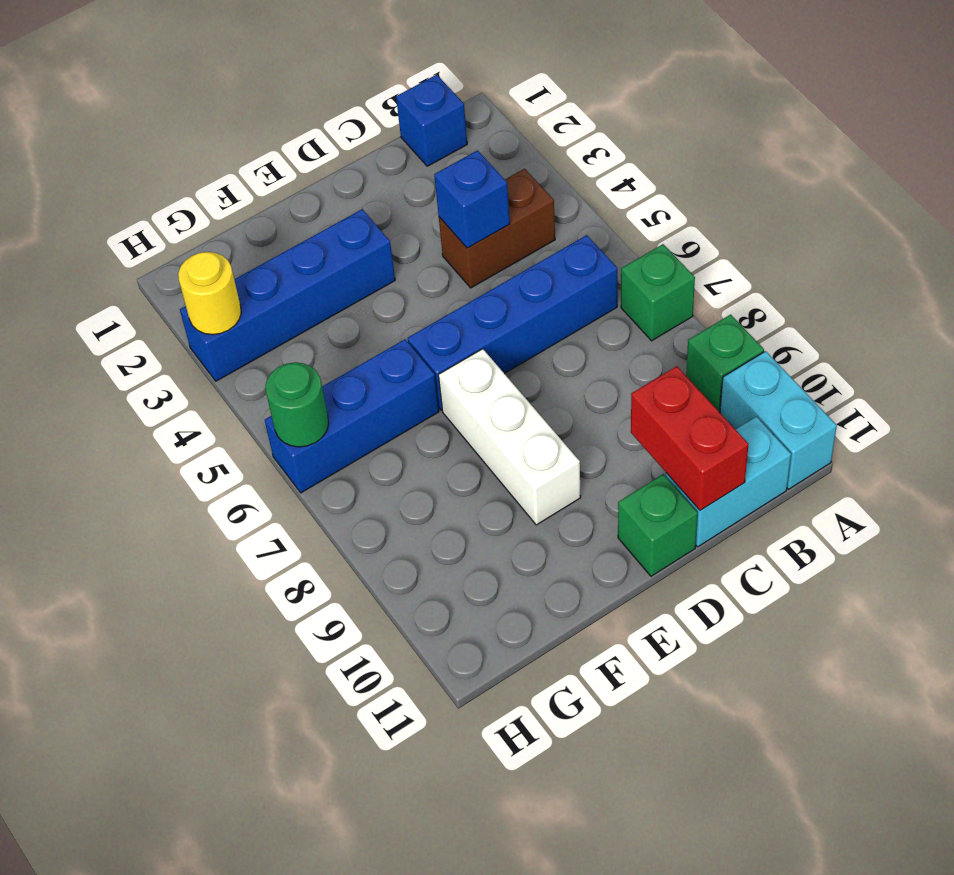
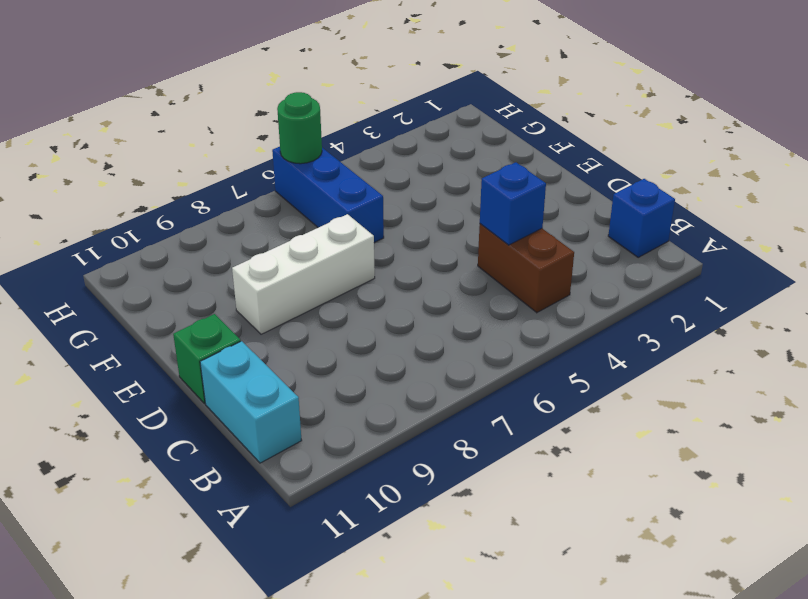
none -> green 1x1 brick [621,244,695,341]
none -> green 1x1 brick [686,315,764,412]
none -> cyan 1x2 brick [720,351,837,489]

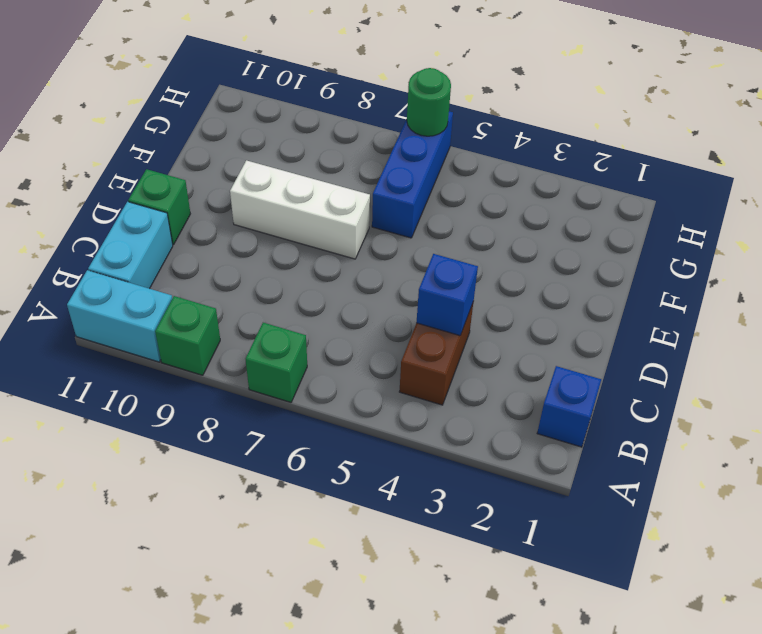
none -> blue 1x4 brick [408,235,618,410]
none -> blue 1x4 brick [180,209,395,381]
none -> red 1x2 brick [631,366,749,510]

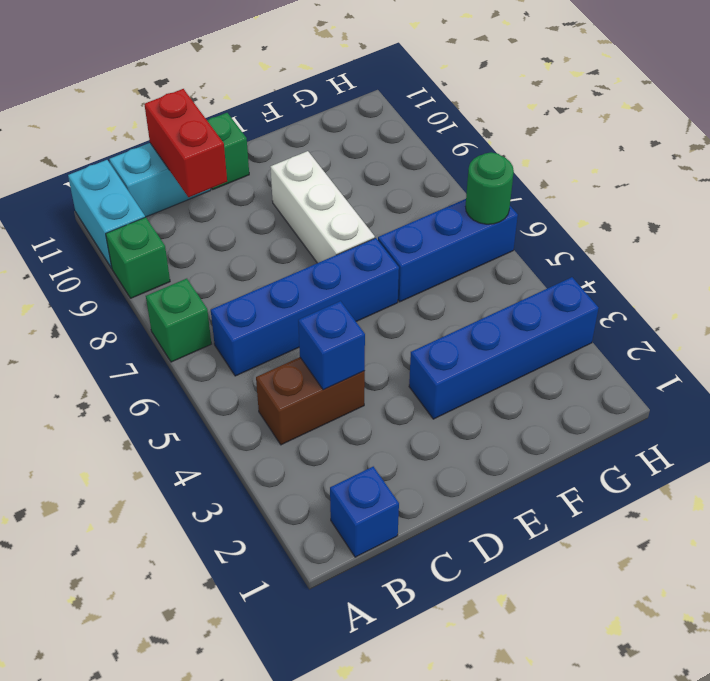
none -> yellow 1x1 round brick [178,252,241,335]

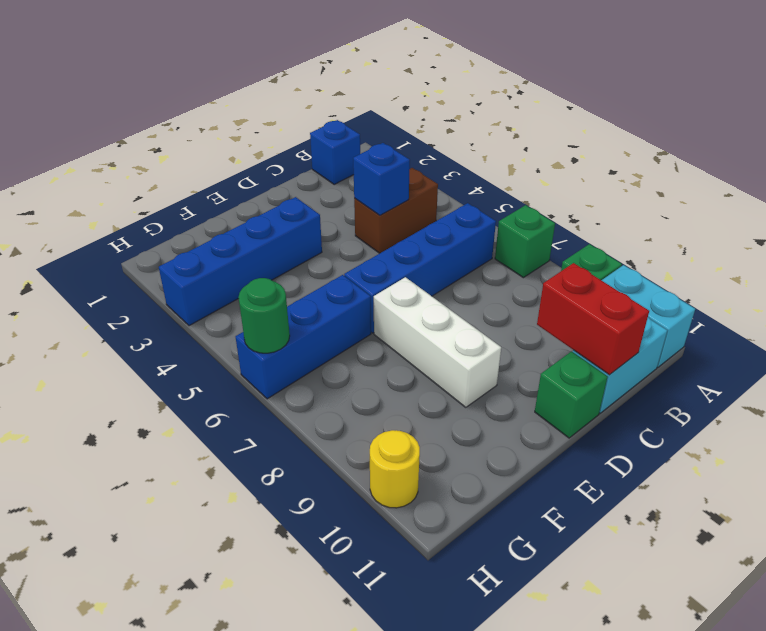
yellow 1x1 round brick [370,430,420,508] -> yellow 1x1 round brick moved to [178,252,241,335]

